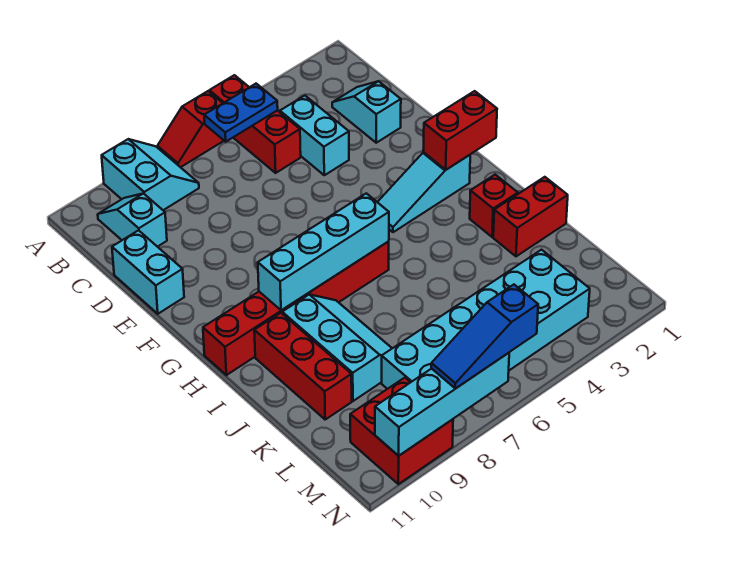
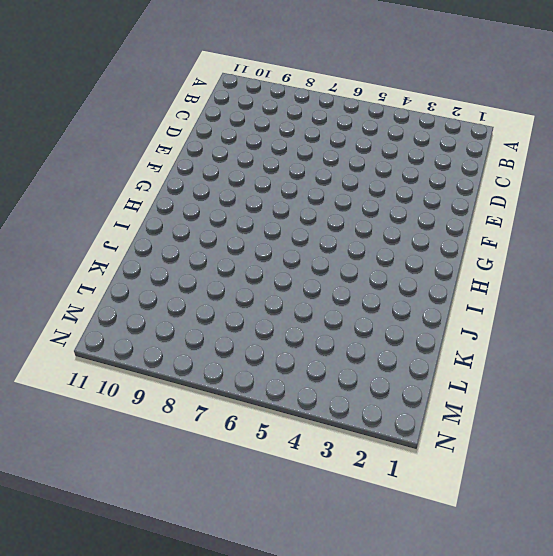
none -> red 1x3 brick [209,75,301,173]
none -> red 1x2 slope [157,91,224,167]
none -> cyan 2x2 slope [102,139,199,210]

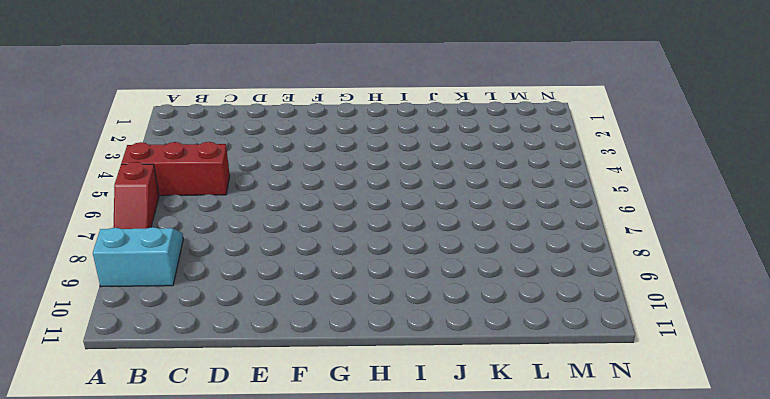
none -> cyan 1x2 slope [98,193,167,247]
none -> cyan 1x2 slope [332,81,401,143]
none -> cyan 1x2 brick [280,96,349,175]

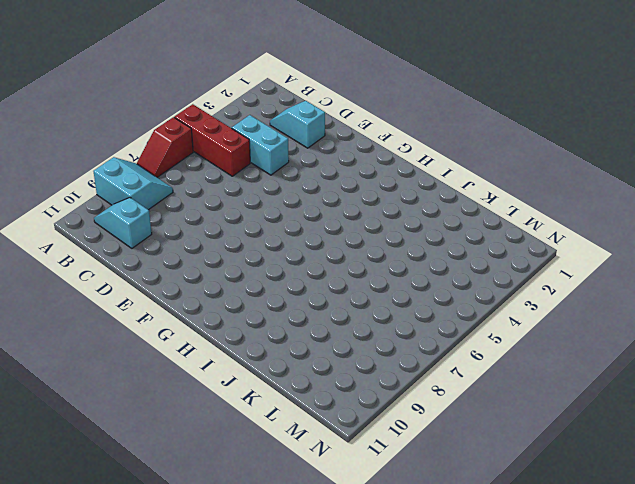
none -> cyan 1x2 brick [112,230,184,314]
none -> cyan 1x3 slope [378,152,470,232]
none -> red 1x6 brick [203,242,389,375]

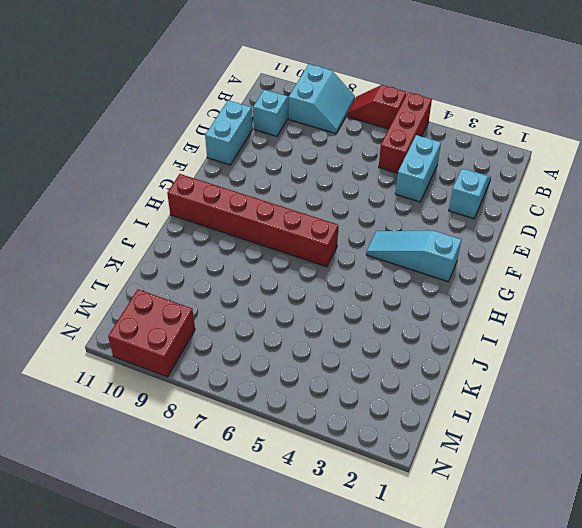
none -> red 1x1 brick [470,175,518,237]
none -> cyan 2x3 slope [282,295,392,401]
none -> red 1x3 brick [254,313,352,419]

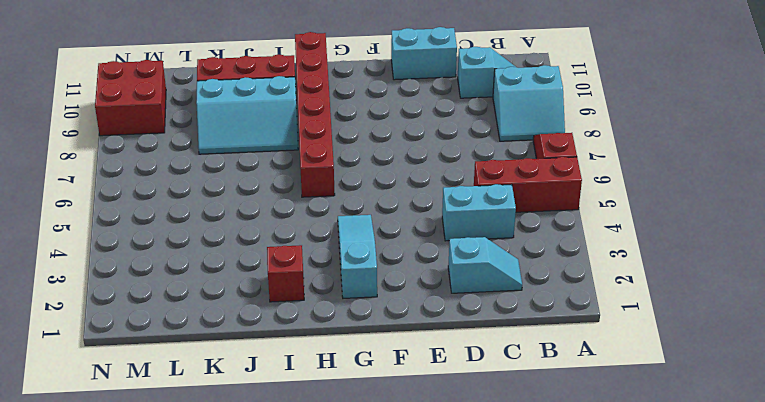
none -> red 1x2 brick [493,177,568,256]
none -> cyan 2x6 brick [382,250,590,389]
none -> blue 1x2 plate [204,84,278,142]

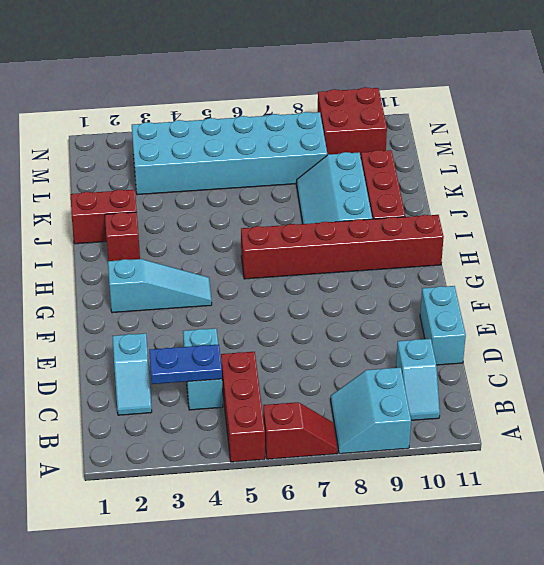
blue 1x2 plate [149,344,222,384] -> blue 1x2 plate moved to [204,84,278,142]
none -> red 1x2 brick [423,91,497,170]
none -> cyan 1x4 brick [258,193,389,310]
none -> cyan 1x4 brick [375,353,509,456]

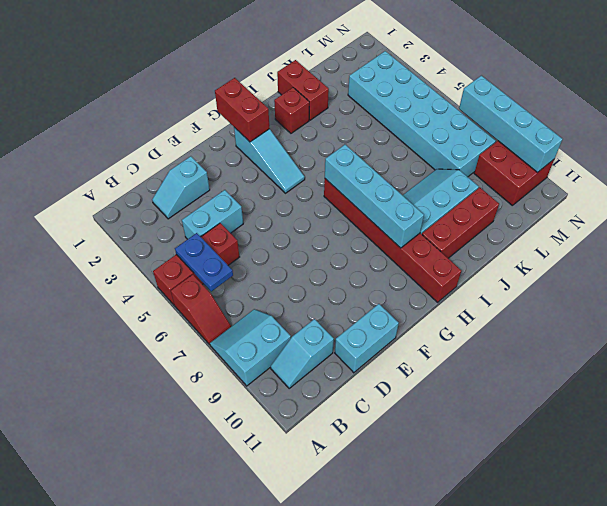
none -> blue 1x3 slope [431,285,538,389]

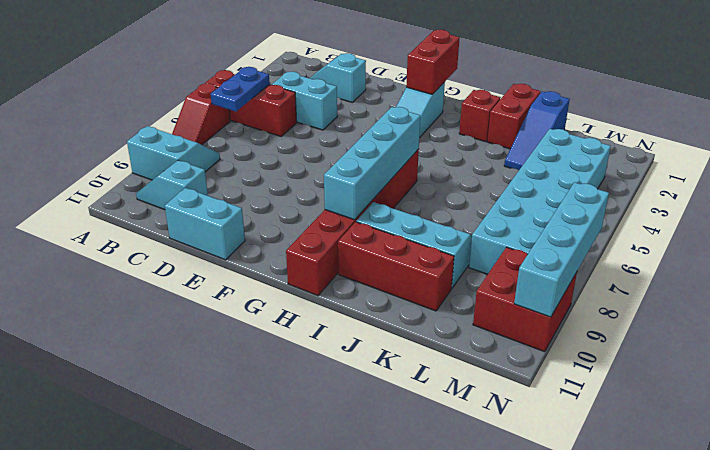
blue 1x3 slope [504,91,570,170] -> blue 1x3 slope moved to [431,285,538,389]

